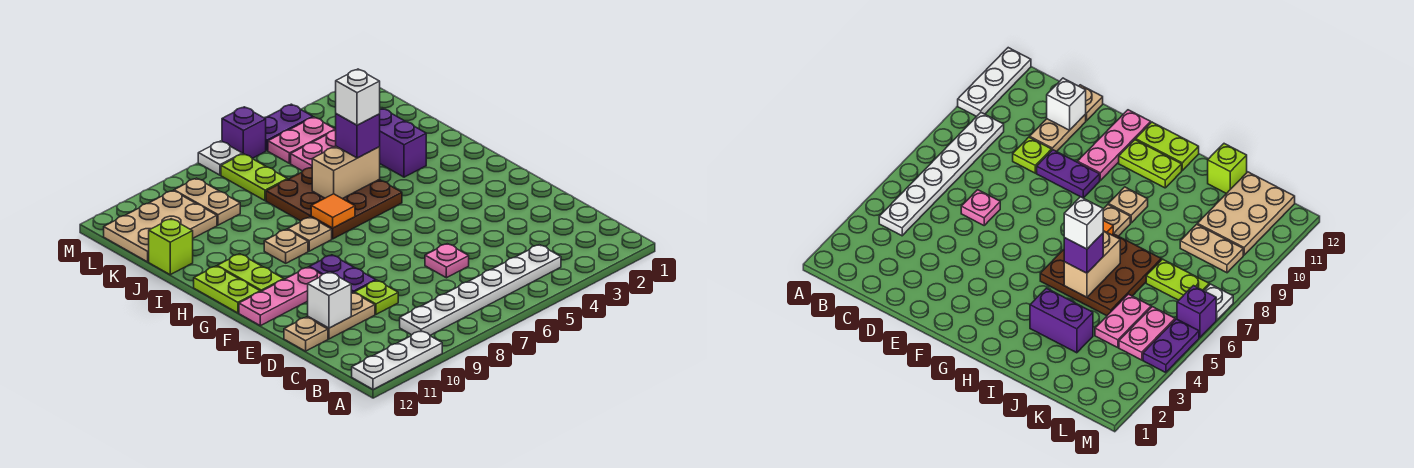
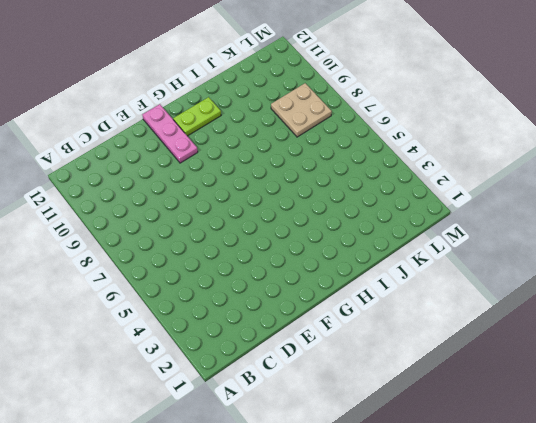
tan 2x2 plate [271,83,332,137] -> tan 1x2 plate [174,178,240,225]
none -> white 1x3 plate [352,331,442,389]
none -> white 1x6 plate [400,245,561,335]
none -> pink 1x1 plate [425,244,469,278]

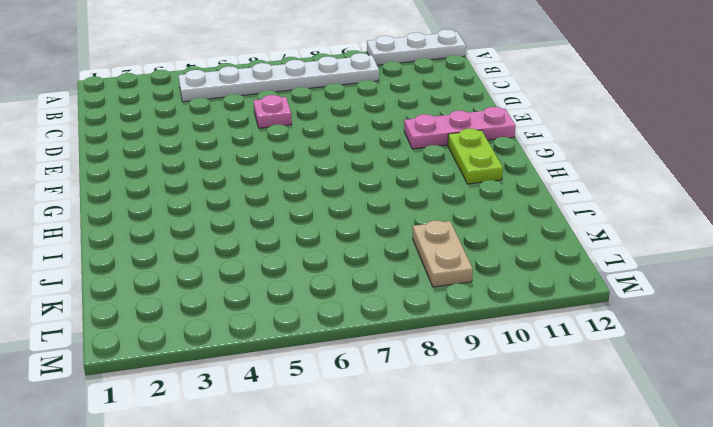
none -> lime 1x1 plate [354,280,398,314]
none -> tan 1x2 plate [308,293,375,339]
none -> tan 1x1 plate [284,317,328,351]

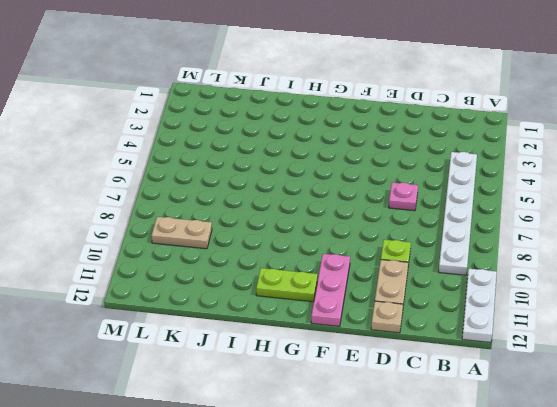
none -> purple 1x2 plate [309,255,376,293]
none -> lime 1x2 plate [194,266,260,313]
none -> brown 3x3 plate [266,167,402,239]

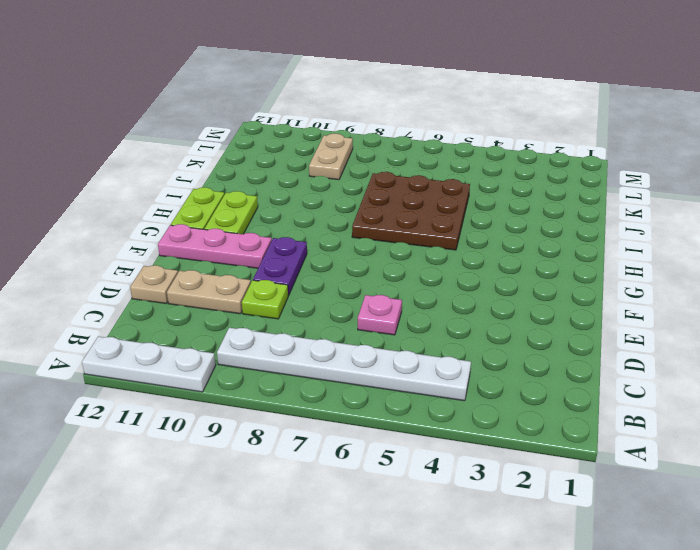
none -> tan 1x1 plate [288,217,332,251]
none -> tan 1x1 plate [264,229,308,263]
none -> purple 1x2 brick [379,108,426,177]

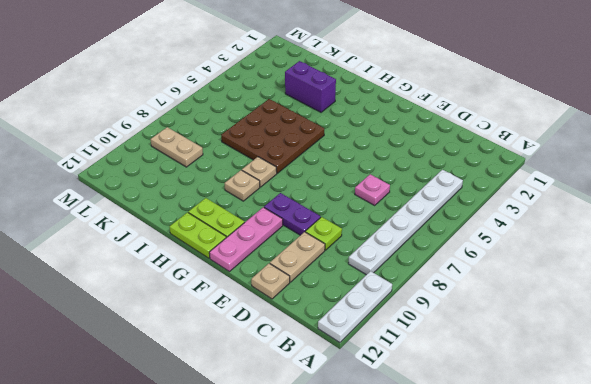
none -> lime 1x1 brick [149,219,193,275]
none -> pink 1x2 plate [291,131,336,171]
none -> lime 1x2 plate [221,154,287,201]

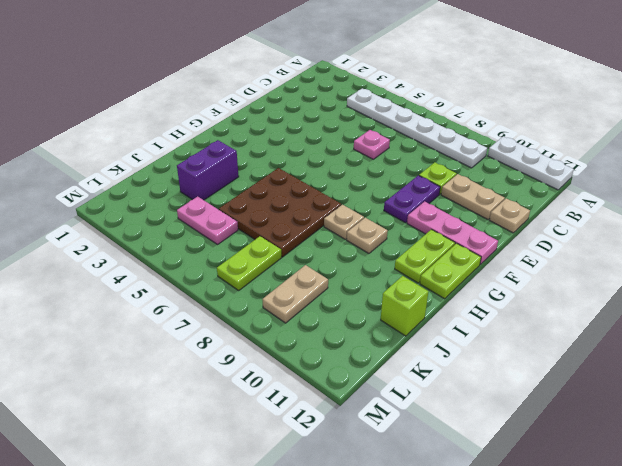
none -> tan 2x3 plate [104,191,217,262]
none -> pink 1x2 plate [268,117,335,163]
none -> purple 1x2 plate [265,104,313,151]

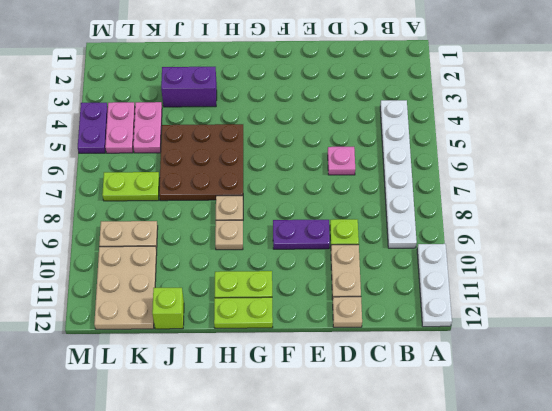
none -> pink 1x3 plate [239,267,322,326]
none -> purple 1x1 brick [222,107,266,158]
none -> white 1x1 plate [198,141,242,175]

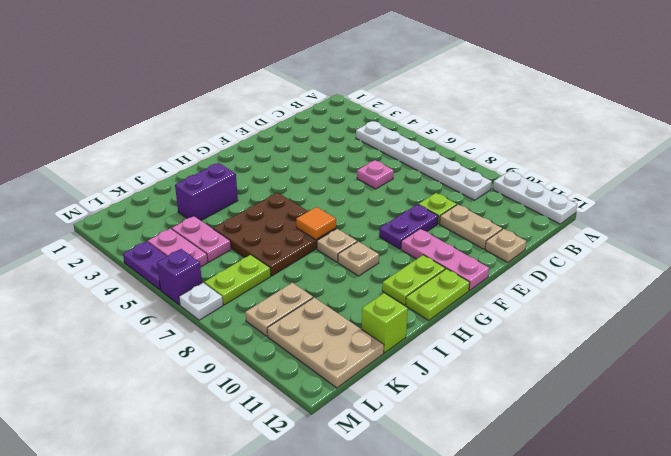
none -> white 1x1 brick [308,272,351,328]
none -> tan 1x2 brick [312,146,380,199]
none -> purple 1x1 brick [335,114,380,158]

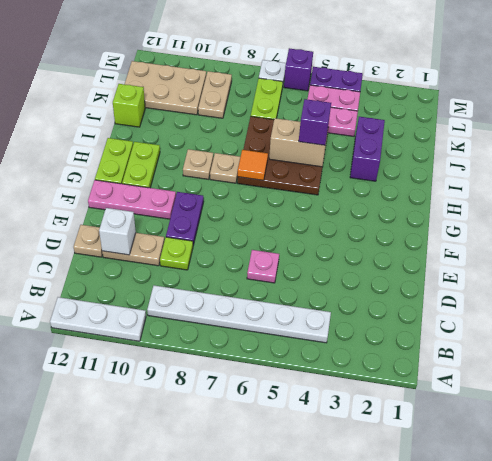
none -> white 1x1 brick [335,69,380,125]

